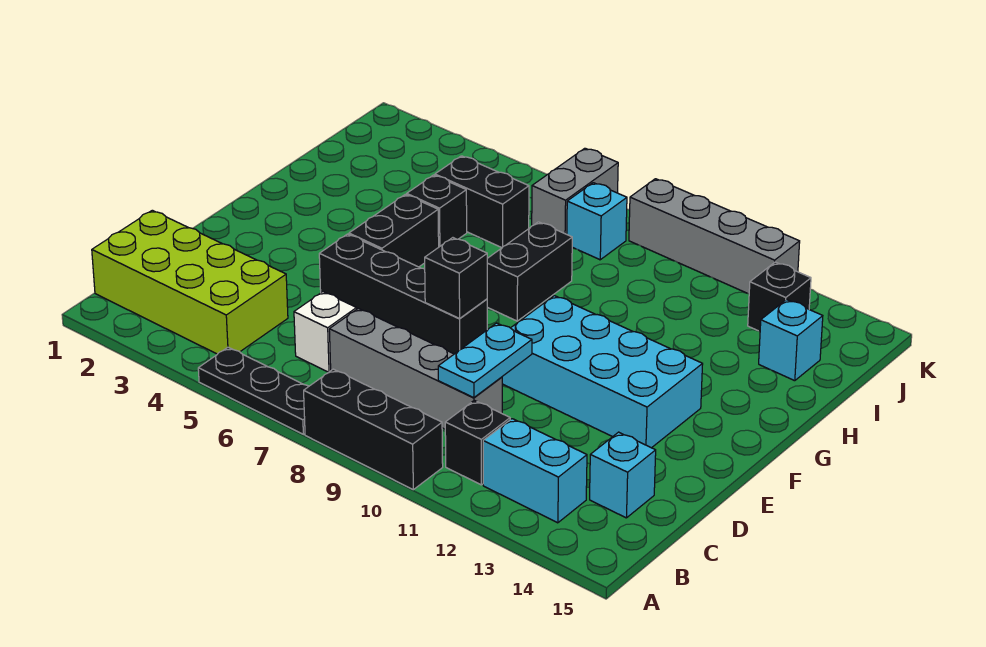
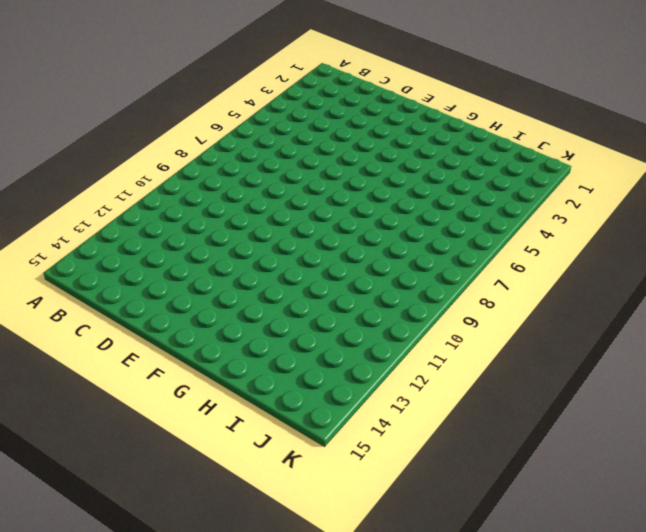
none -> black 1x3 plate [198,347,309,434]
none -> black 1x3 brick [304,369,443,490]
none -> lime 2x4 brick [92,210,288,354]

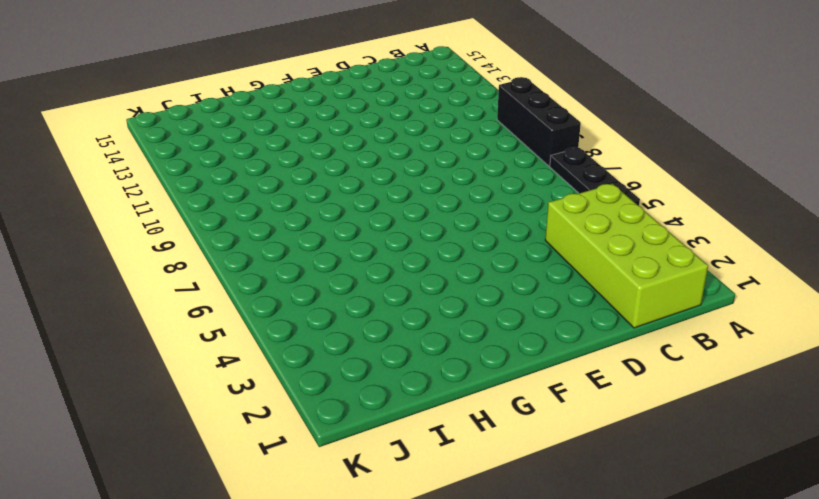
none -> black 1x1 brick [445,400,510,485]
none -> cyan 1x2 brick [483,419,587,523]
none -> white 1x1 brick [294,292,357,372]

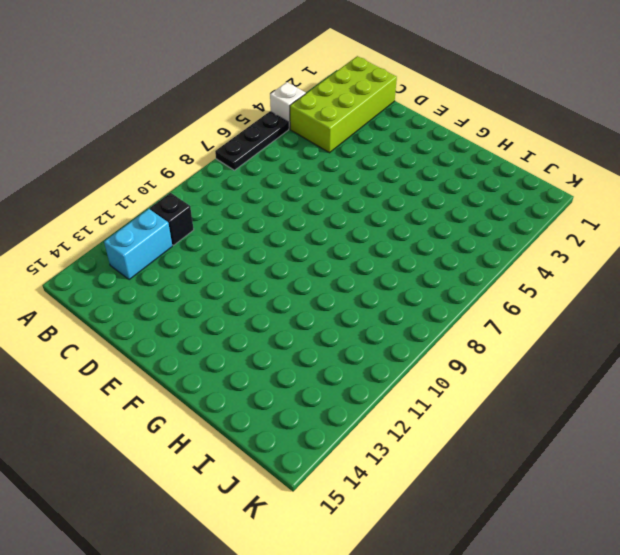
white 1x1 brick [270,82,306,129] -> white 1x1 brick moved to [294,292,357,372]
none -> black 1x3 brick [304,369,443,490]
none -> grey 1x4 brick [329,308,502,429]
none -> cyan 1x1 brick [590,432,656,518]

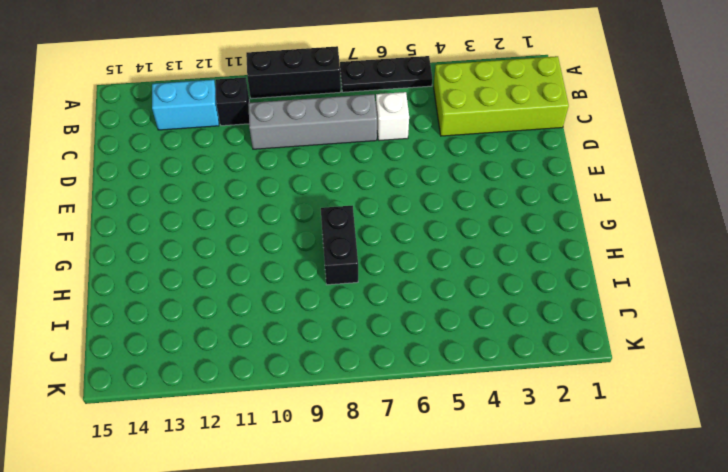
none -> cyan 1x1 brick [590,432,656,518]
none -> black 1x4 brick [319,234,487,354]
none -> cyan 2x4 brick [502,296,703,448]

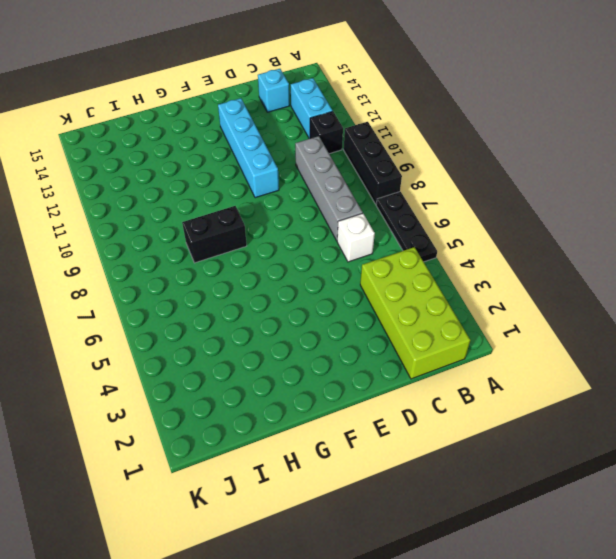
cyan 1x4 brick [218,98,279,198] -> cyan 2x4 brick [502,296,703,448]
none -> black 1x4 brick [319,234,487,354]
none -> black 1x2 brick [349,194,439,267]
none -> black 1x1 brick [407,175,467,247]

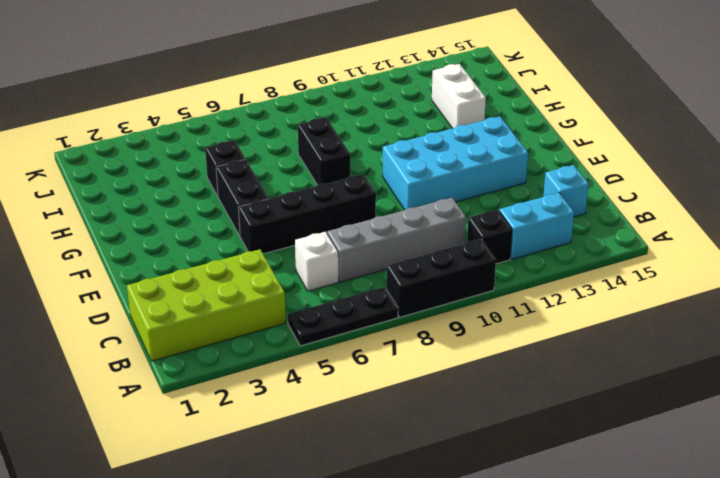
white 1x2 brick [432,64,486,128] -> none
none -> black 1x2 brick [435,156,529,248]
none -> cyan 1x1 brick [759,300,823,381]
none -> grey 1x2 brick [532,148,618,234]

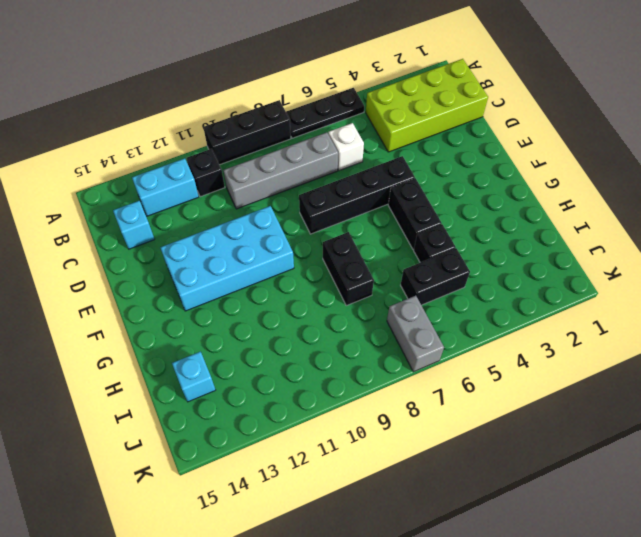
none -> cyan 1x1 brick [567,183,627,260]
none -> black 1x1 brick [748,262,811,331]
none -> grey 1x4 brick [629,179,800,294]

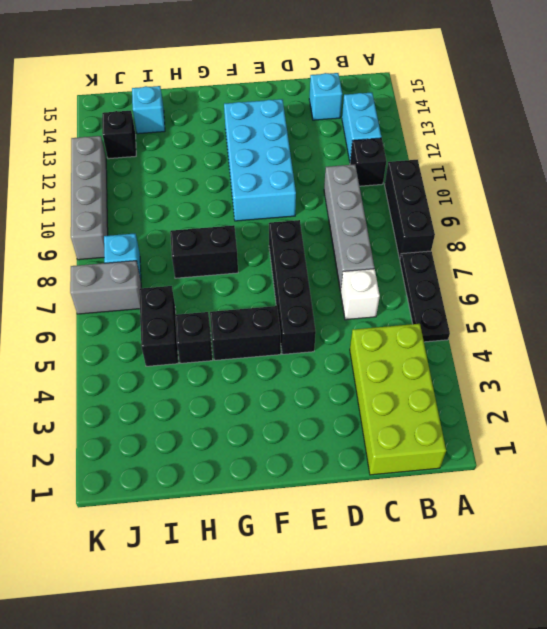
none -> cyan 1x2 plate [438,323,532,398]
none -> black 1x1 brick [425,238,487,319]

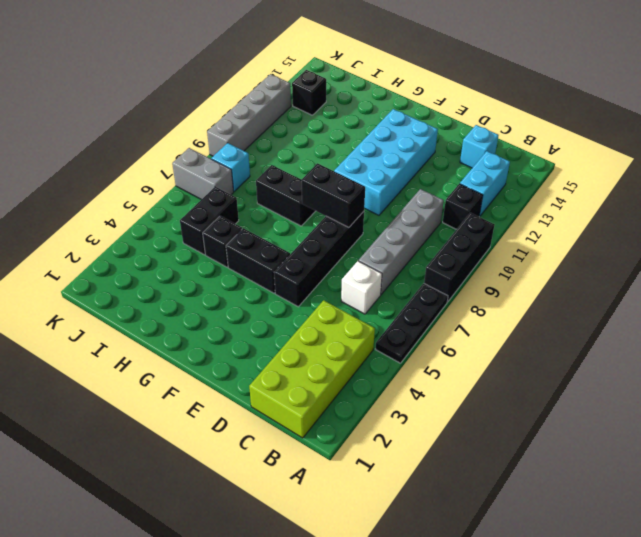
black 1x2 brick [302,163,365,227] -> black 1x1 brick [425,238,487,319]
none -> cyan 1x1 brick [759,300,823,381]
none -> cyan 1x2 plate [438,323,532,398]

